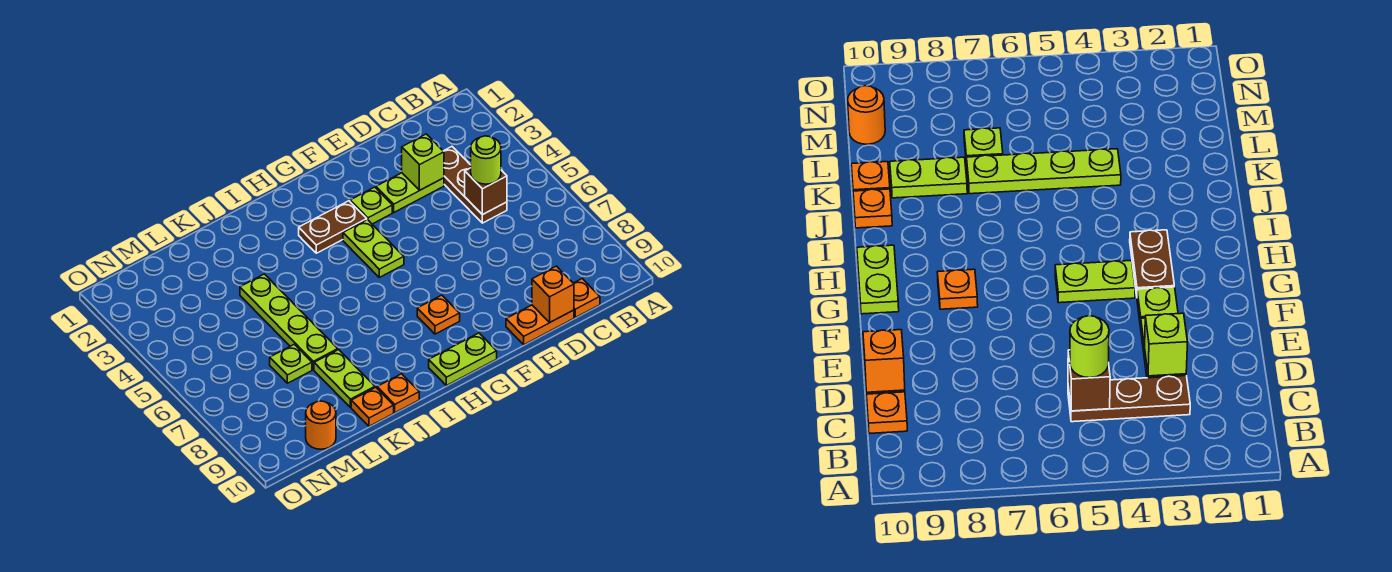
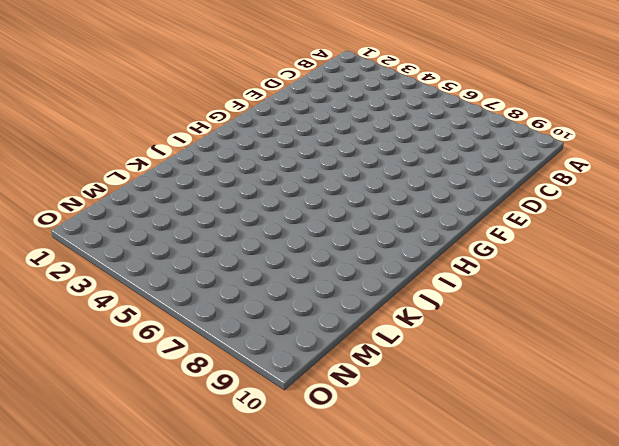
none -> brown 1x3 plate [444,147,507,223]
none -> orange 1x1 plate [574,279,600,317]
none -> lime 1x2 plate [376,173,444,212]

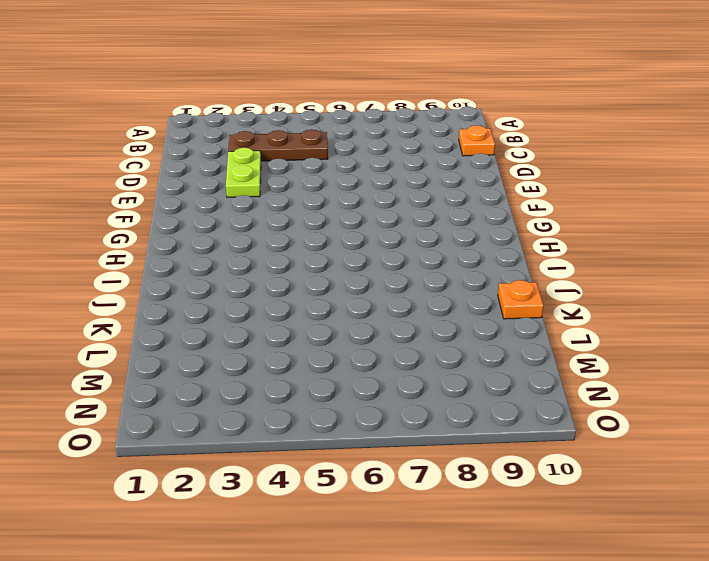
none -> orange 1x2 plate [506,305,574,345]
none -> lime 1x1 plate [350,187,392,224]
none -> brown 1x2 plate [299,201,367,253]

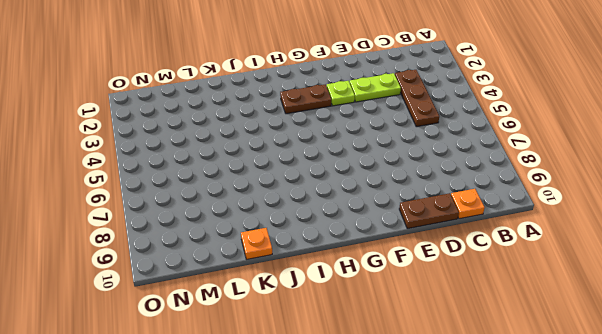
brown 1x2 plate [399,193,459,229] -> orange 1x2 plate [506,305,574,345]
none -> lime 1x2 plate [343,220,404,277]
none -> orange 1x1 plate [417,295,460,334]
none -> lime 1x2 plate [429,333,497,386]

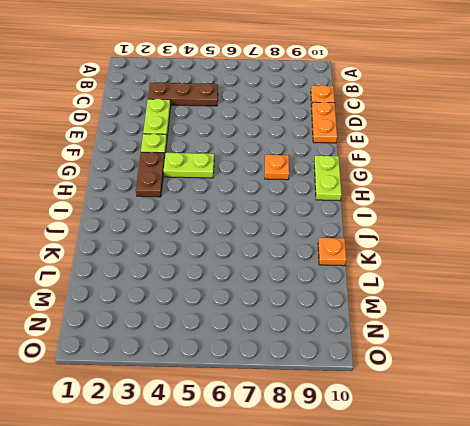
none -> orange 1x1 plate [377,374,419,413]
none -> lime 1x4 plate [240,274,338,370]
none -> lime 1x2 plate [314,350,375,407]

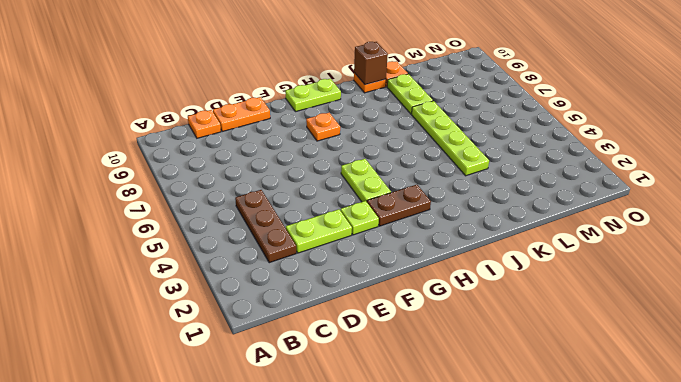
brown 1x1 brick [354,42,388,85] -> brown 1x1 brick moved to [465,168,507,215]
none -> lime 1x1 plate [270,344,312,383]
none -> orange 1x1 round brick [306,401,336,449]
none -> lime 1x1 brick [402,134,444,190]

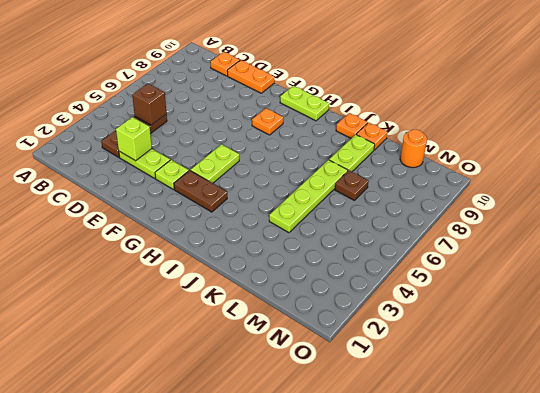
brown 1x1 plate [335,171,369,201] -> lime 1x1 plate [270,344,312,383]
none -> orange 1x1 brick [532,266,574,323]
none -> lime 1x1 round brick [471,136,501,184]

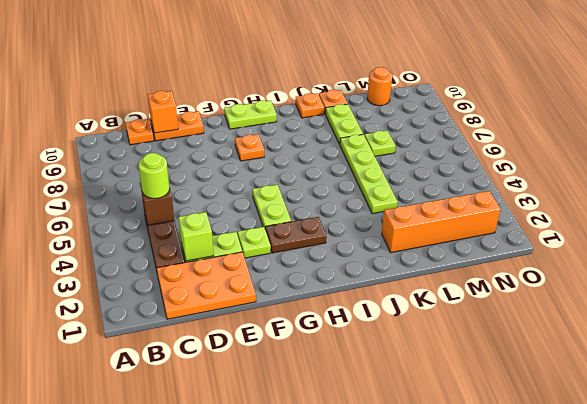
orange 2x3 plate [157,252,256,319] -> none
orange 1x4 brick [382,191,501,253] -> none

